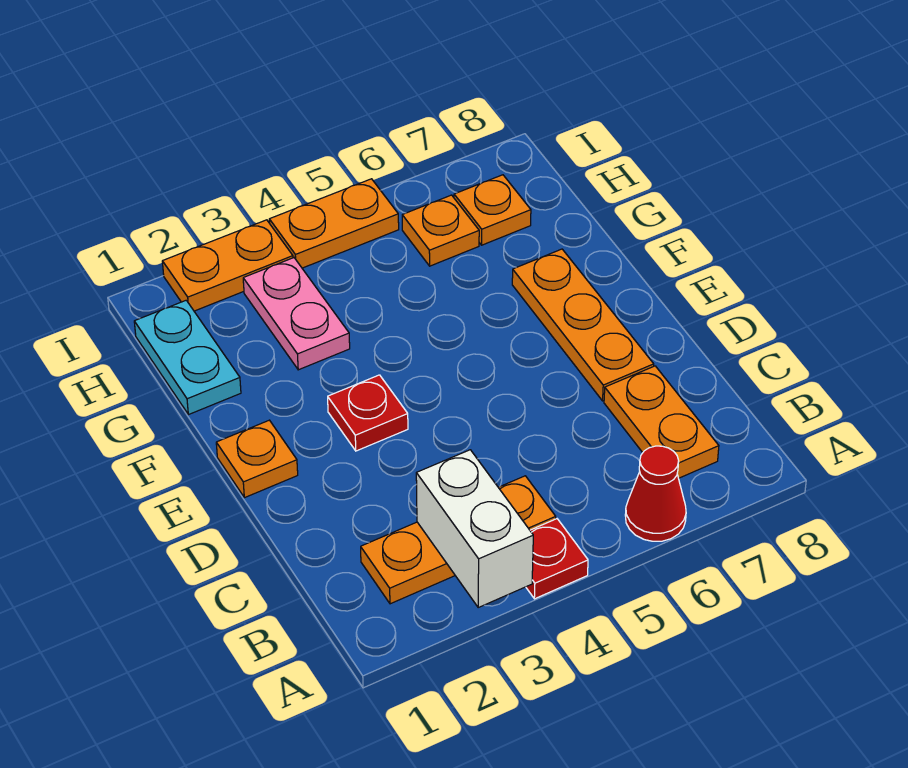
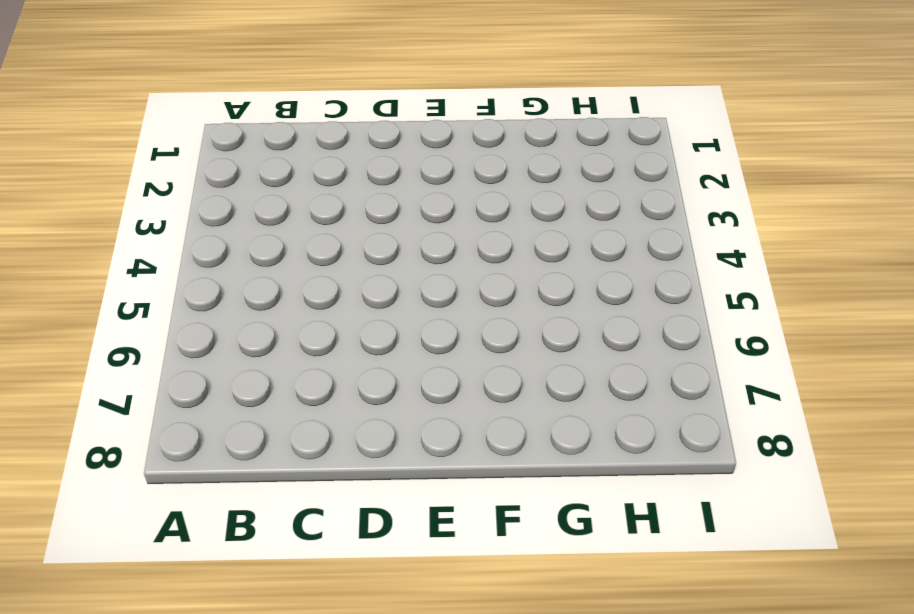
none -> red 1x1 plate [526,519,588,599]
none -> red 1x1 cone [625,446,686,541]
none -> orange 1x3 plate [361,476,556,604]

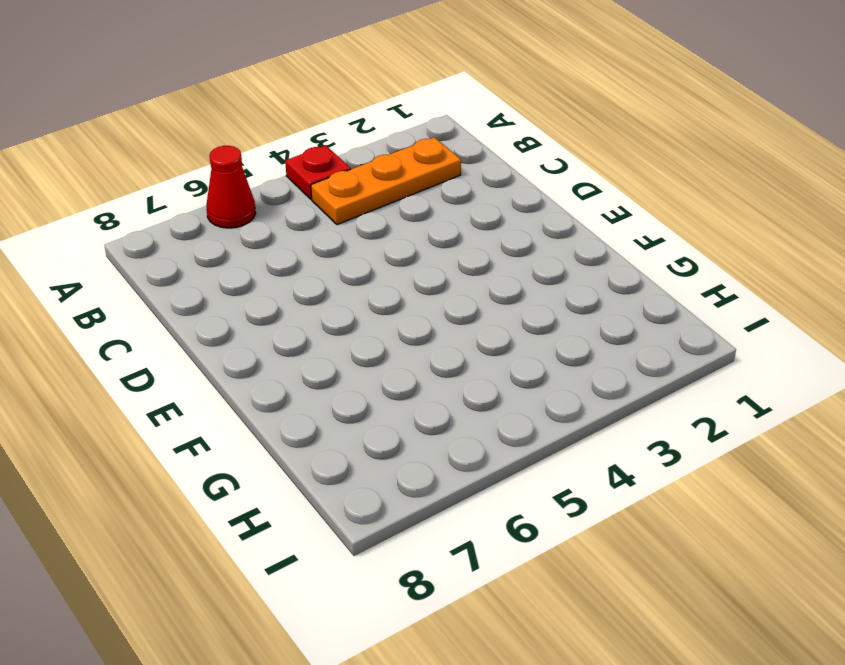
none -> orange 1x2 plate [604,366,719,478]
none -> orange 1x3 plate [512,249,654,401]
none -> orange 1x1 plate [216,420,298,498]

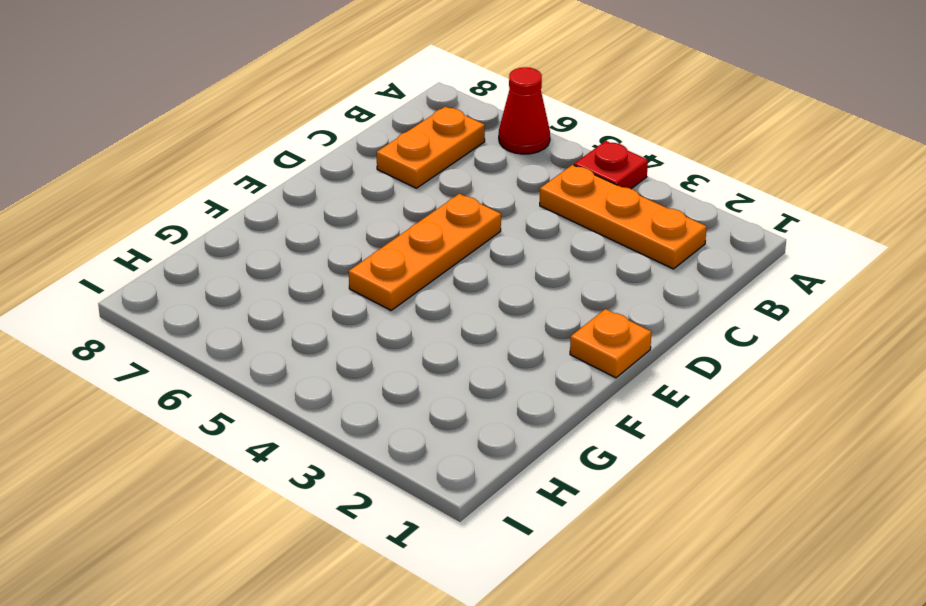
orange 1x3 plate [349,194,501,310] -> orange 1x3 plate moved to [512,249,654,401]
none -> red 1x1 plate [328,375,408,451]
none -> cyan 1x2 plate [134,300,241,415]
none -> pink 1x2 plate [243,258,350,370]

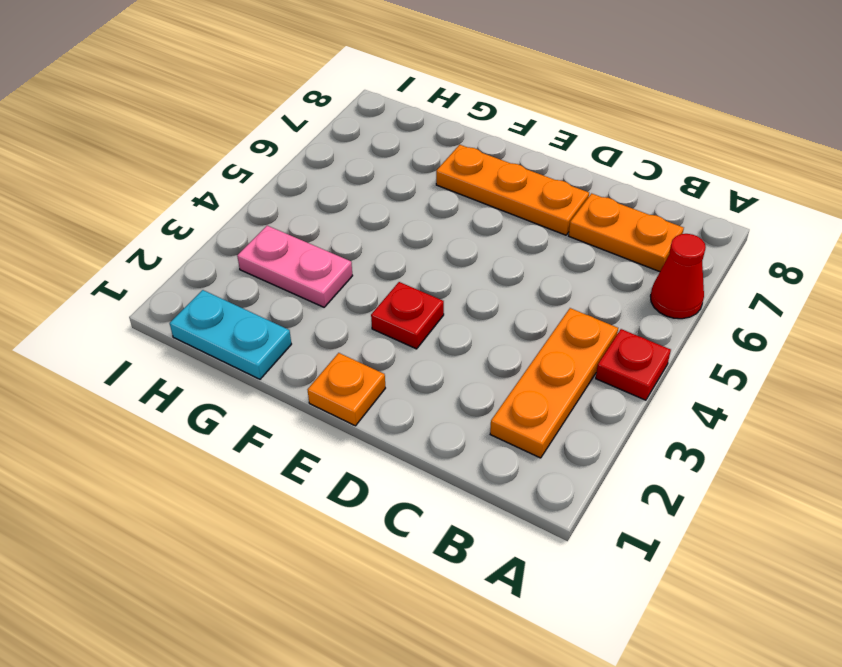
none -> orange 1x1 plate [402,195,479,266]
none -> orange 1x1 plate [454,175,531,245]
none -> orange 1x2 plate [162,220,293,311]

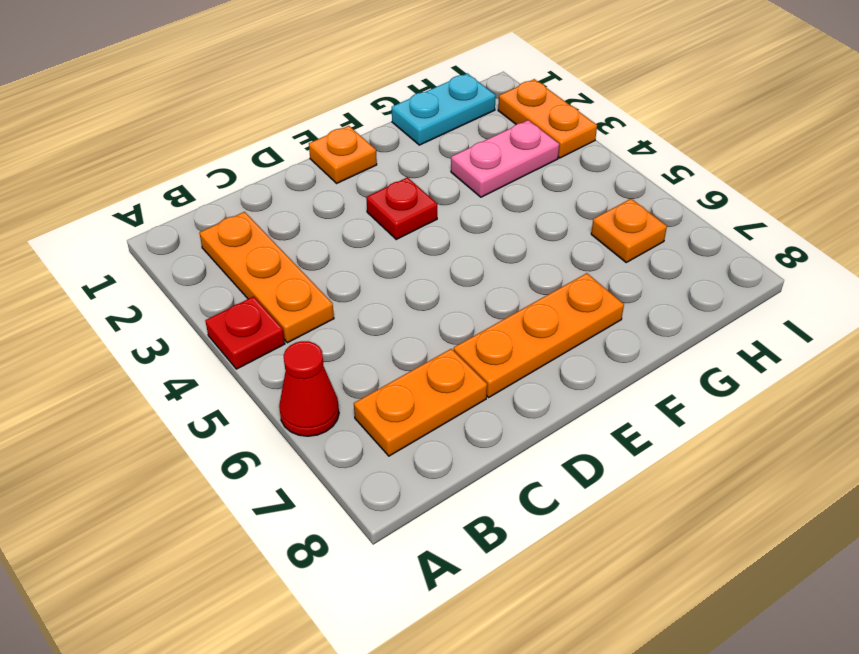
none -> orange 1x1 plate [454,175,531,245]
none -> orange 1x2 plate [269,179,399,268]
none -> white 1x2 brick [416,450,533,607]

